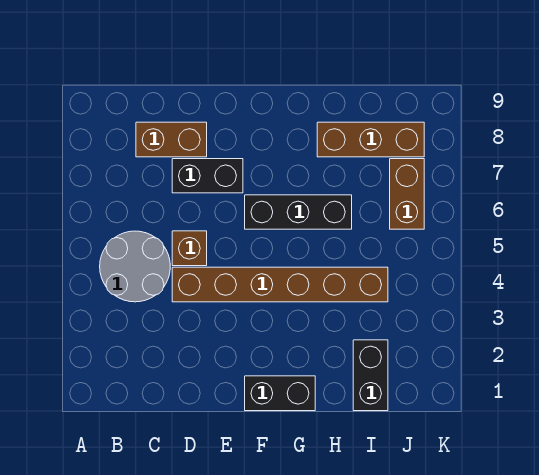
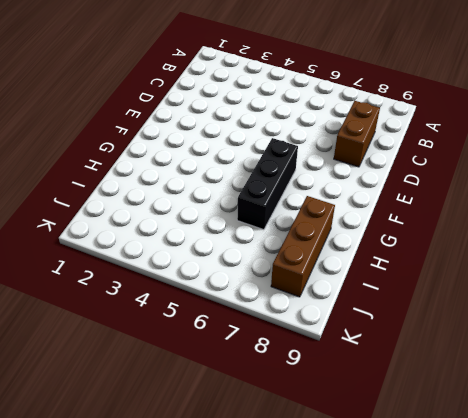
none -> grey 2x2 round brick [100,231,170,302]
none -> brown 1x6 brick [172,267,388,302]

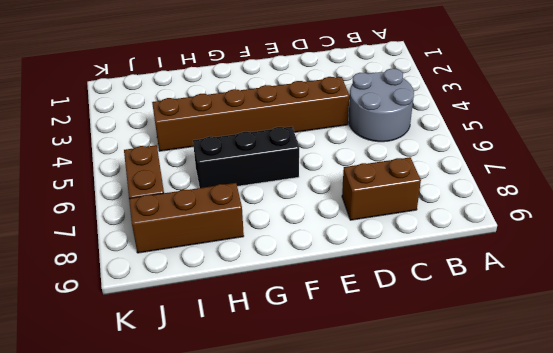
none -> brown 1x1 brick [172,231,207,266]
none -> black 1x2 brick [172,159,243,193]

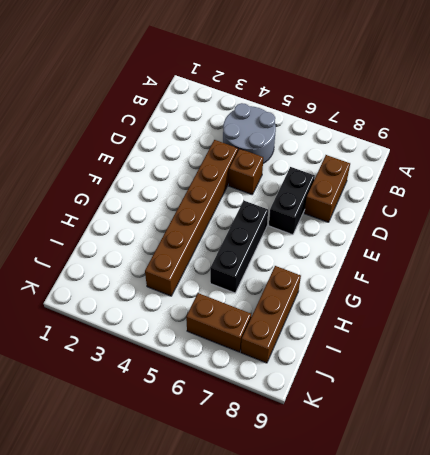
none -> black 1x2 brick [245,376,315,411]
none -> black 1x2 brick [353,340,388,411]

